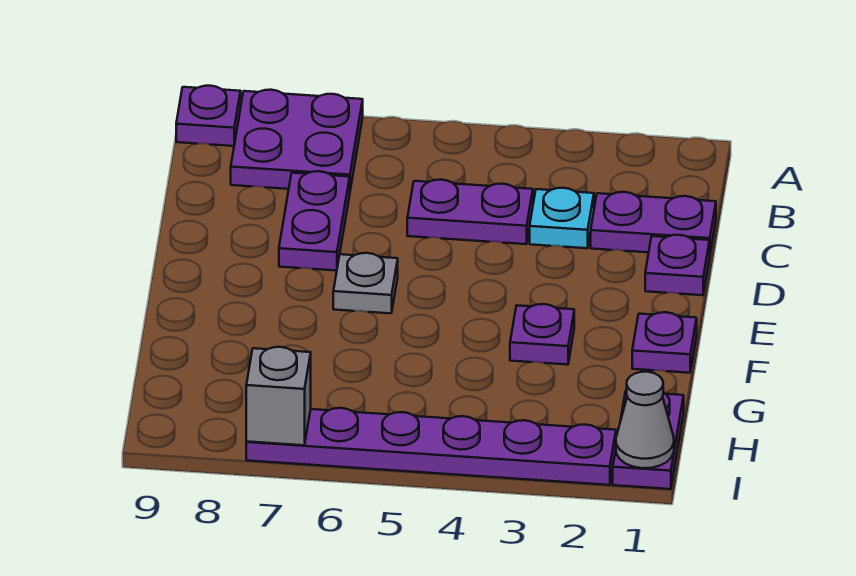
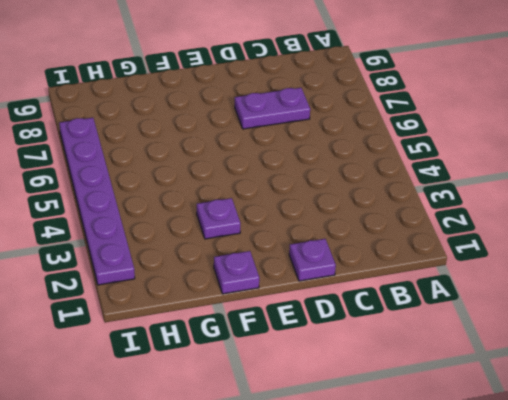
none -> purple 2x2 plate [231,90,363,190]
none -> purple 1x1 plate [176,86,241,146]
none -> purple 1x2 plate [591,192,716,253]

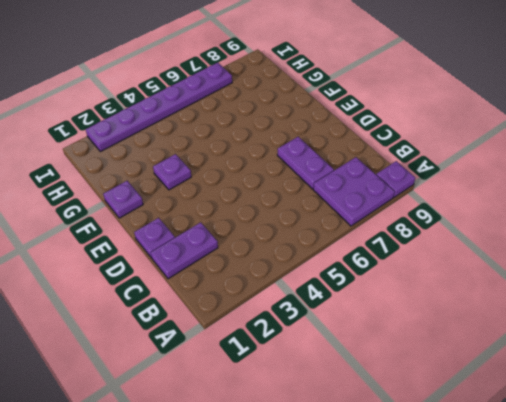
none -> cyan 1x1 plate [530,188,594,248]
none -> purple 1x2 plate [407,180,533,244]
none -> grey 1x1 plate [333,253,398,313]

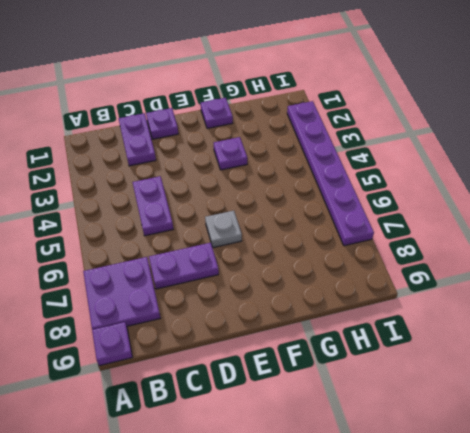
none -> cyan 1x1 plate [530,188,594,248]
none -> purple 1x2 plate [613,391,684,489]
none -> grey 1x1 cone [616,372,674,468]

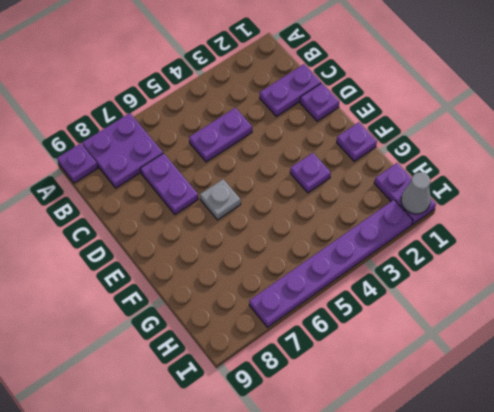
none -> cyan 1x1 plate [530,188,594,248]
none -> grey 1x1 brick [246,347,311,445]

